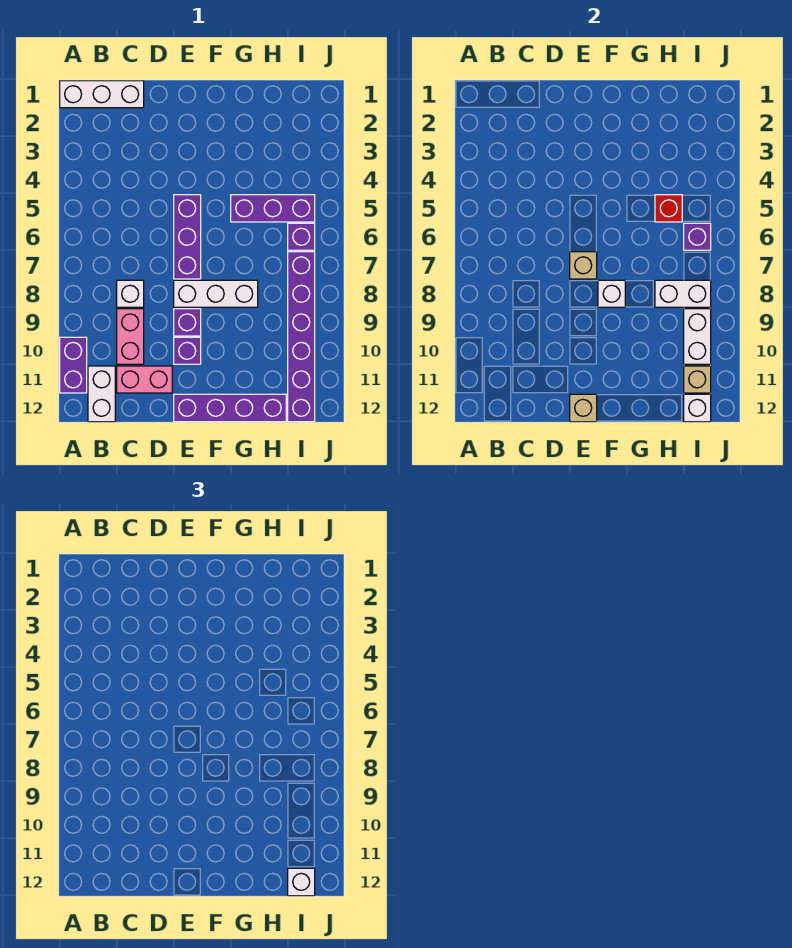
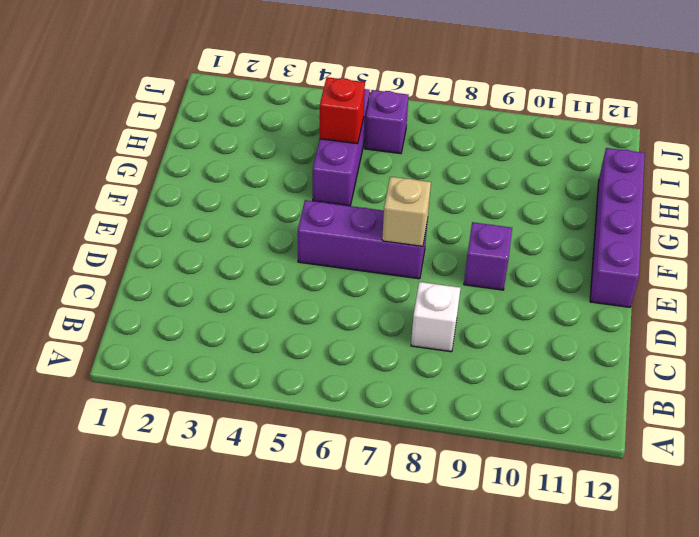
none -> white 1x3 brick [60,81,144,108]
none -> purple 1x2 brick [60,337,87,393]
none -> white 1x2 brick [88,366,115,422]

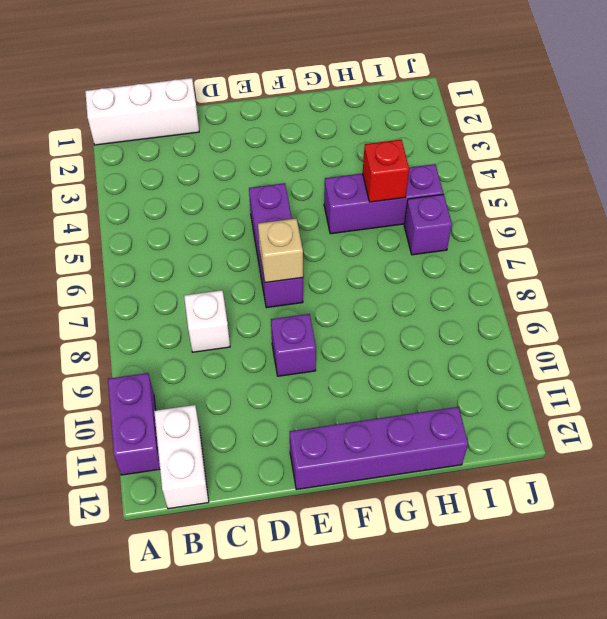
none -> pink 1x2 brick [117,309,144,364]
none -> pink 1x2 brick [117,366,172,393]
none -> white 1x3 brick [174,280,258,307]

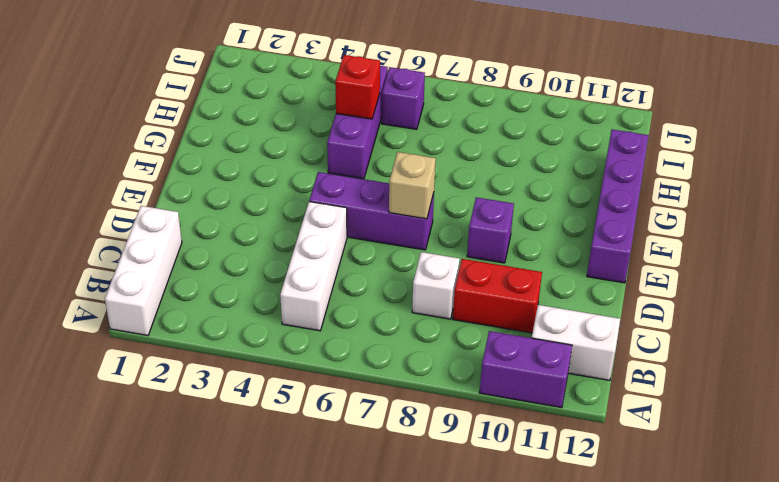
white 1x3 brick [280,202,347,331] -> white 1x3 brick moved to [174,280,258,307]
red 1x2 brick [453,259,542,333] -> pink 1x2 brick [117,309,144,364]
none -> pink 1x2 brick [117,366,172,393]
none -> purple 1x1 brick [174,337,201,364]
none -> purple 1x6 brick [288,252,315,422]

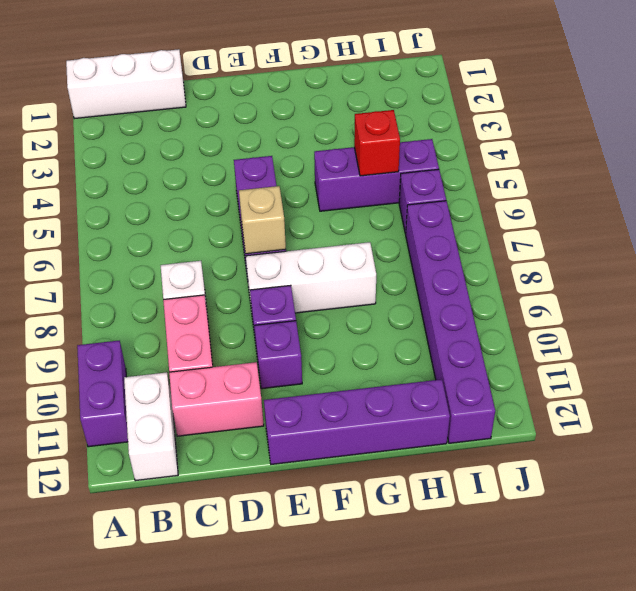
none -> tan 1x1 brick [570,394,597,422]
none -> white 1x1 brick [598,280,625,307]
none -> white 1x2 brick [655,280,711,307]

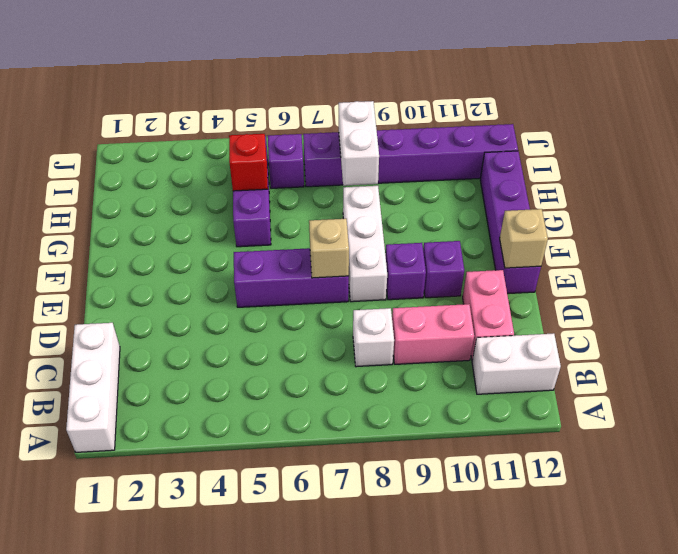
none -> purple 1x2 brick [60,337,87,393]
none -> white 1x1 brick [598,280,625,307]
none -> purple 1x1 brick [684,223,711,250]

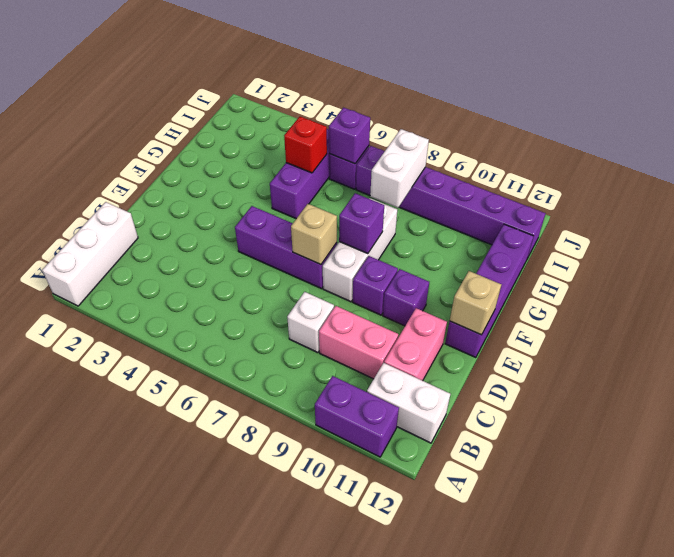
purple 1x1 brick [339,193,384,254] -> white 1x1 brick [598,280,625,307]
none -> white 1x2 brick [684,309,711,364]
none -> tan 1x1 brick [684,366,711,393]
none -> white 1x1 brick [684,394,711,422]

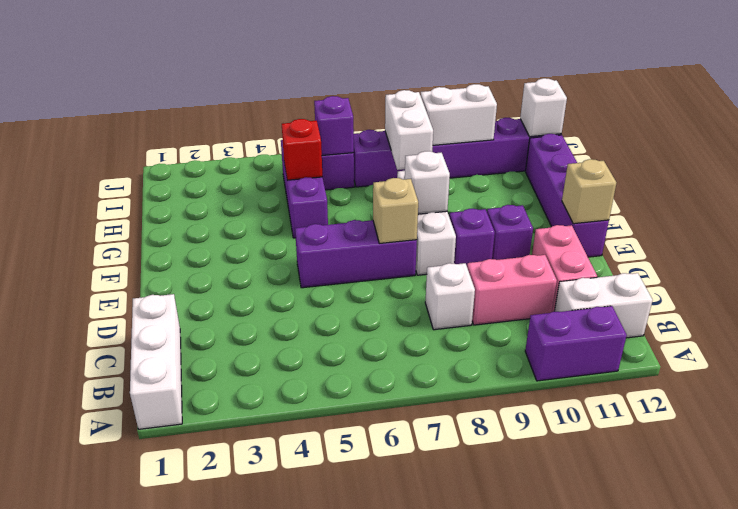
none -> tan 1x1 brick [684,366,711,393]
none -> white 1x1 brick [288,868,315,896]

